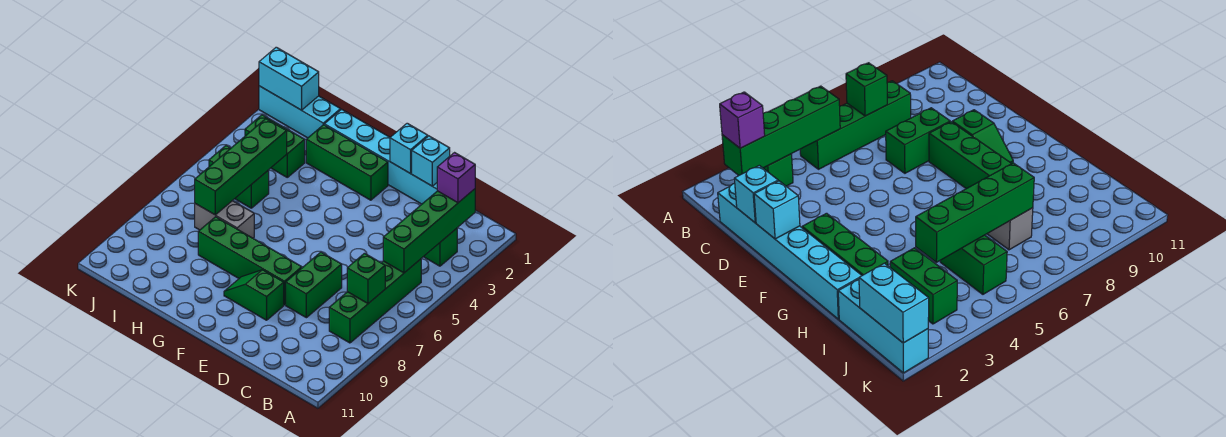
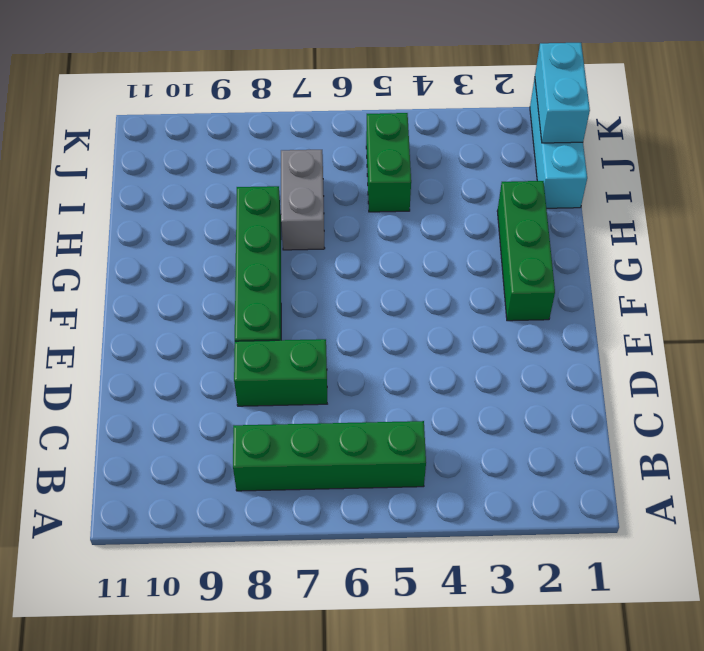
none -> green 1x1 brick [423,228,457,266]
none -> cyan 1x6 brick [324,109,437,204]
none -> green 1x2 slope [224,270,284,320]

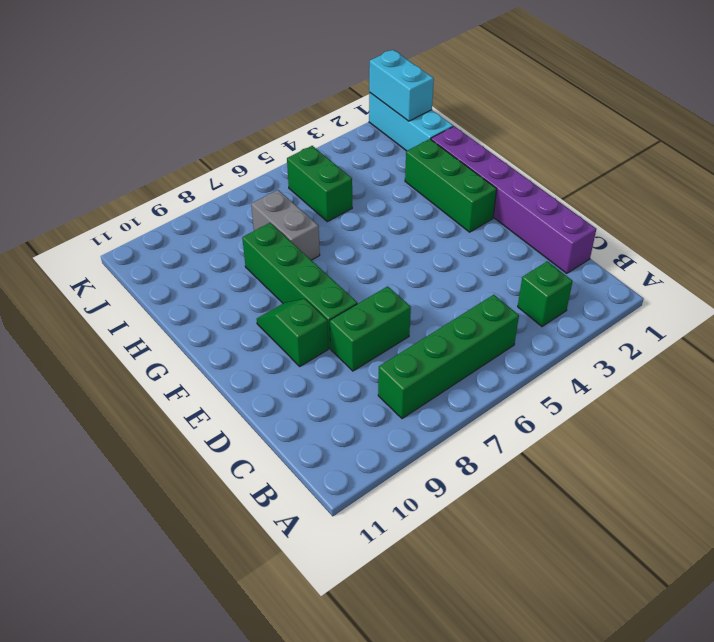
purple 1x6 brick [431,126,596,273] -> cyan 1x6 brick [324,109,437,204]
none -> green 1x2 brick [245,115,305,177]
none -> green 1x4 brick [383,189,475,273]
none -> green 1x1 brick [347,253,385,303]

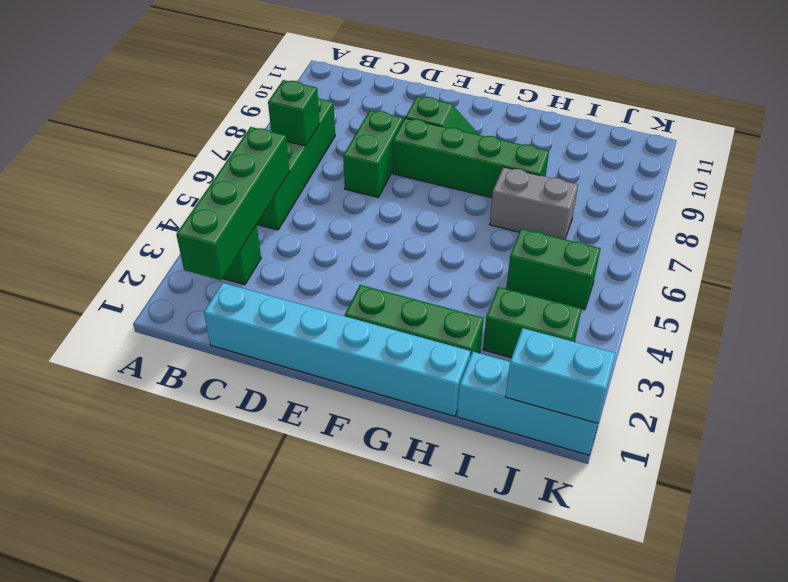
none -> cyan 1x1 brick [412,136,450,186]
none -> cyan 1x1 brick [390,123,428,174]
none -> green 1x4 brick [195,119,287,215]

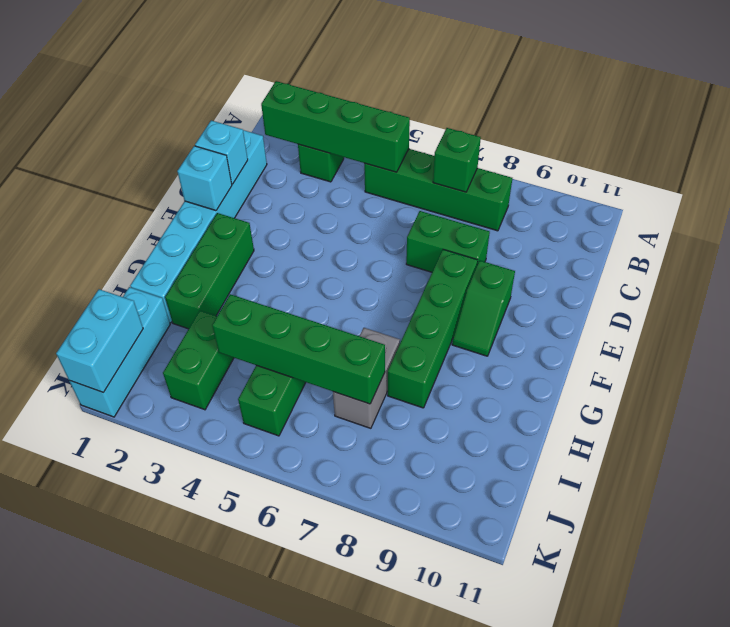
none -> purple 1x1 brick [437,153,475,203]

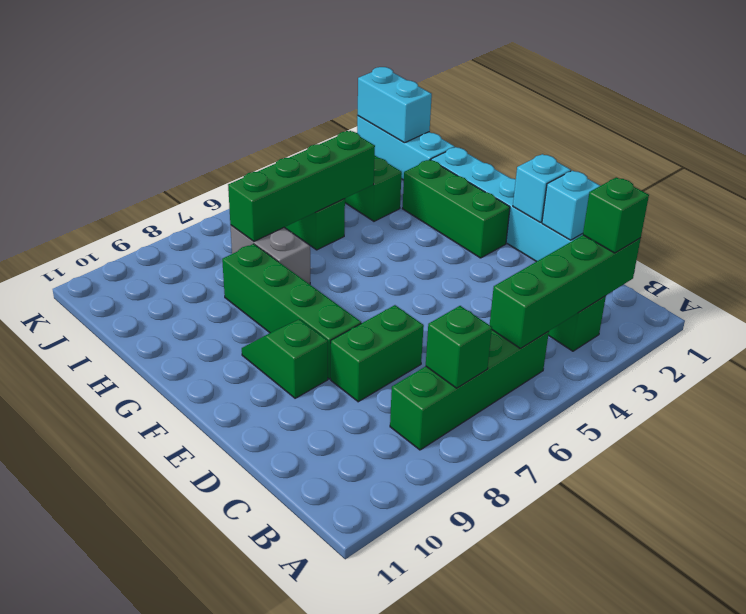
green 1x1 brick [583,177,649,253] -> purple 1x1 brick [437,153,475,203]

